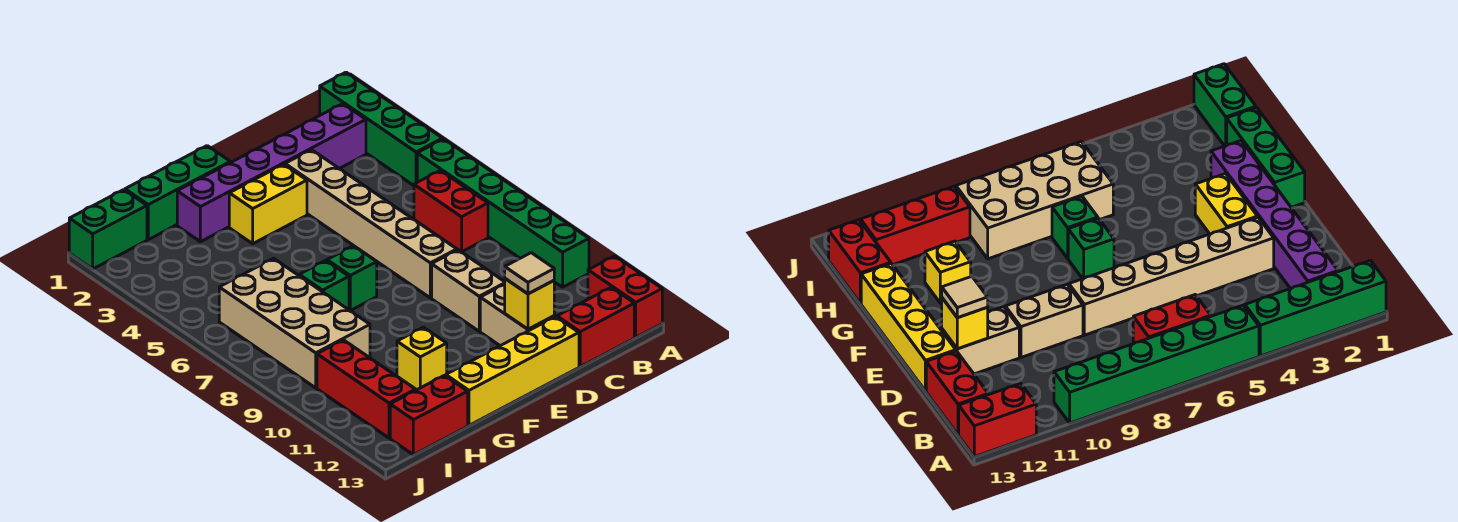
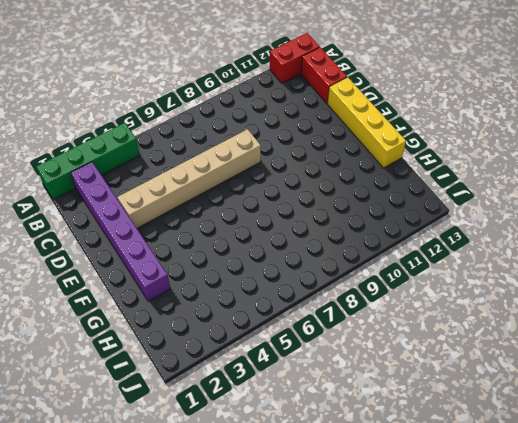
none -> green 1x6 brick [417,139,589,287]
none -> red 1x2 brick [414,170,488,252]
none -> tan 1x2 brick [432,250,505,331]

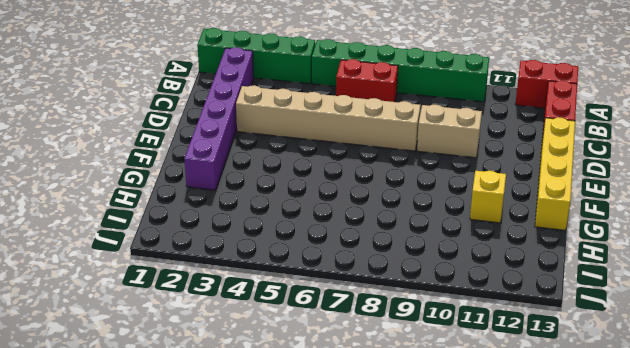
none -> tan 1x2 brick [480,284,554,346]
none -> yellow 1x2 brick [229,164,307,244]
none -> green 1x3 brick [125,146,230,240]

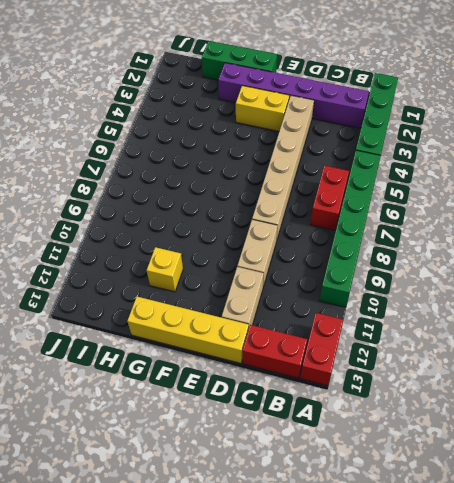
none -> green 1x1 brick [327,246,377,311]
none -> green 1x1 brick [299,261,349,310]
none -> tan 2x4 brick [219,259,370,388]

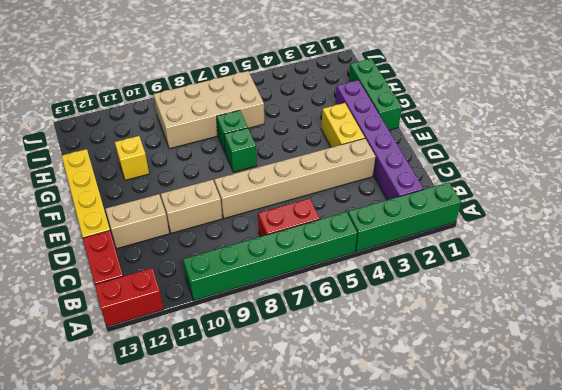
none -> red 1x2 brick [390,375,468,455]
none -> green 1x2 brick [69,190,147,269]
none -> red 1x3 brick [317,340,416,438]

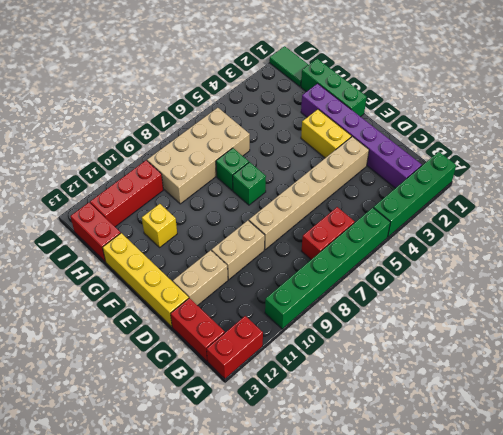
green 1x2 tile [269,46,308,87] -> green 1x2 brick [69,190,147,269]
none -> yellow 1x1 brick [505,279,554,329]
none -> tan 1x1 tile [505,253,554,294]

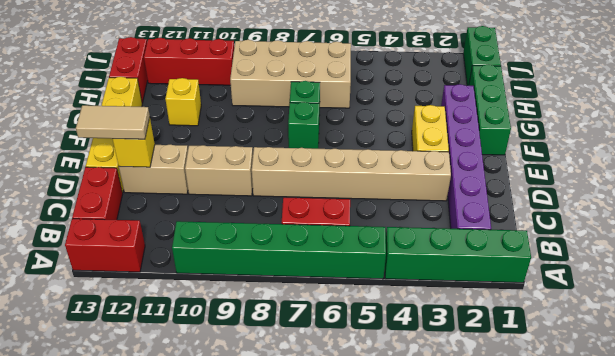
tan 1x2 tile [76,105,150,139] -> tan 1x1 tile [505,253,554,294]

